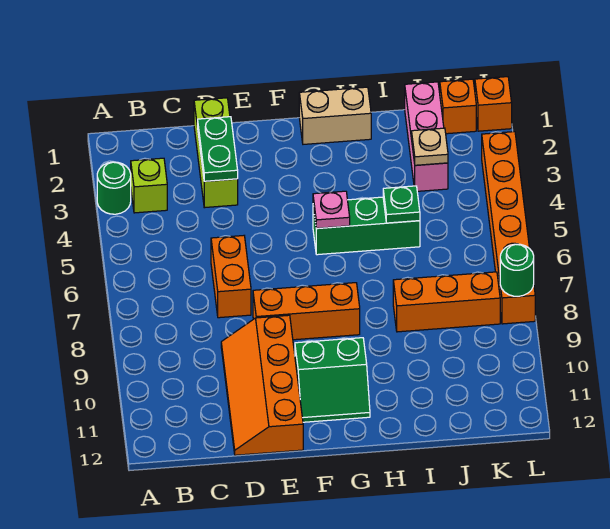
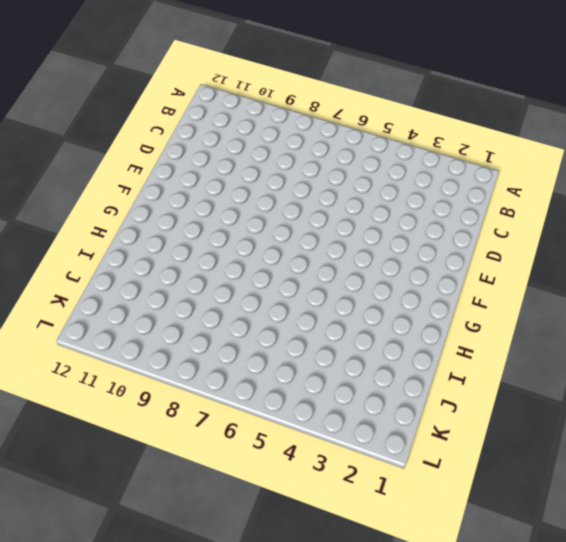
none -> green 1x1 round brick [97,162,131,214]
none -> lime 1x1 brick [131,158,167,213]
none -> lime 1x3 brick [194,98,238,208]

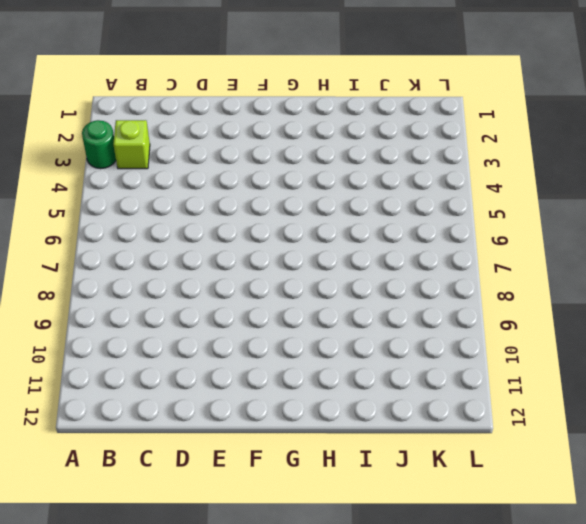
none -> lime 1x3 brick [194,98,238,208]
none -> orange 1x2 brick [211,236,251,318]
none -> orange 2x4 slope [221,315,303,455]

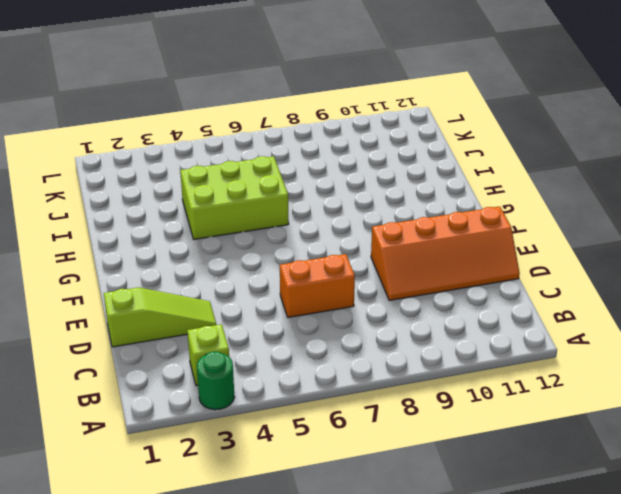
lime 1x3 slope [104,287,216,347] -> lime 1x3 brick [194,98,238,208]
lime 2x3 brick [180,156,289,239] -> green 1x3 brick [313,197,420,255]
none -> orange 1x3 brick [253,283,360,340]
none -> green 2x2 slope [295,338,370,422]
none -> tan 1x2 brick [299,87,371,144]

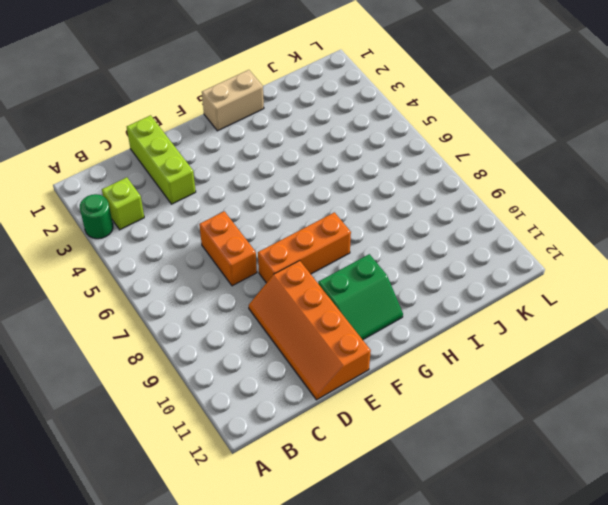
none -> green 1x3 brick [313,197,420,255]
none -> orange 1x3 brick [393,272,500,332]
none -> pink 1x3 brick [405,82,448,191]

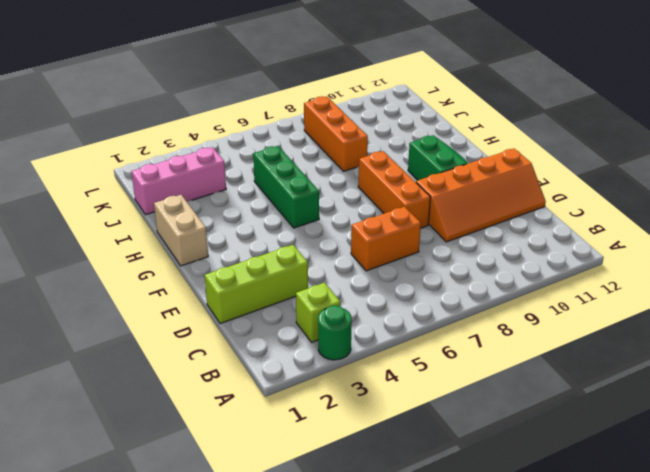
none -> orange 1x1 brick [440,79,476,134]
none -> orange 1x1 brick [475,77,512,131]
none -> orange 1x6 brick [482,132,535,324]

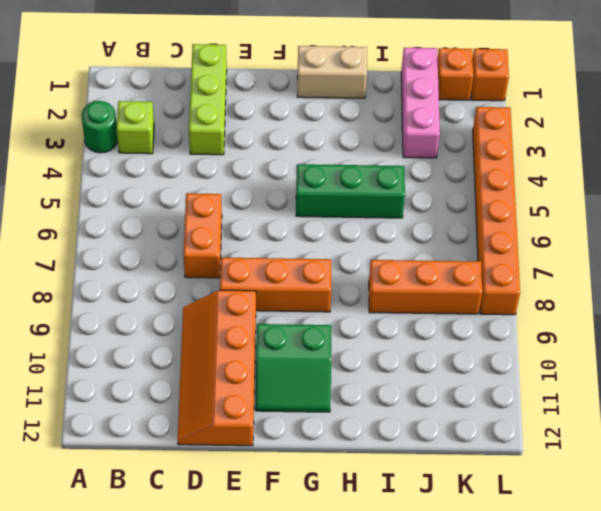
none -> green 1x2 plate [198,117,238,181]
none -> pink 1x1 plate [313,191,350,228]
none -> green 1x1 plate [383,186,420,223]

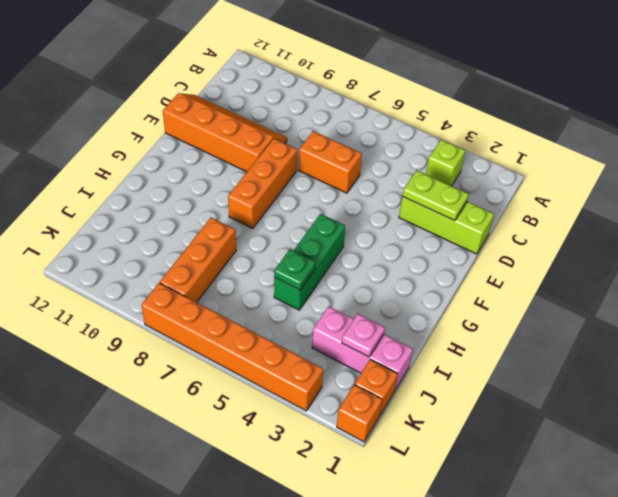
lime 1x2 plate [402,170,469,221] -> green 1x2 plate [198,117,238,181]
pink 1x1 plate [342,314,385,357] -> pink 1x1 plate moved to [313,191,350,228]
none -> green 1x1 round brick [97,162,131,214]
none -> green 2x2 slope [295,338,370,422]
none -> tan 1x2 brick [299,87,371,144]

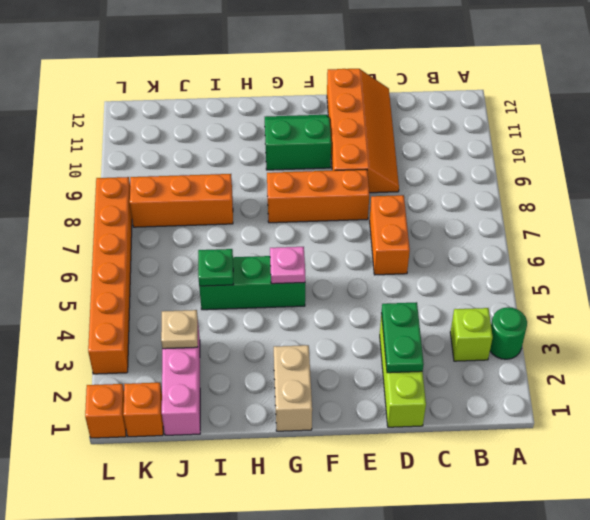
tan 1x2 brick [274,345,312,431] -> tan 1x2 brick turned to [299,87,371,144]
none -> green 1x1 round brick [500,244,534,296]

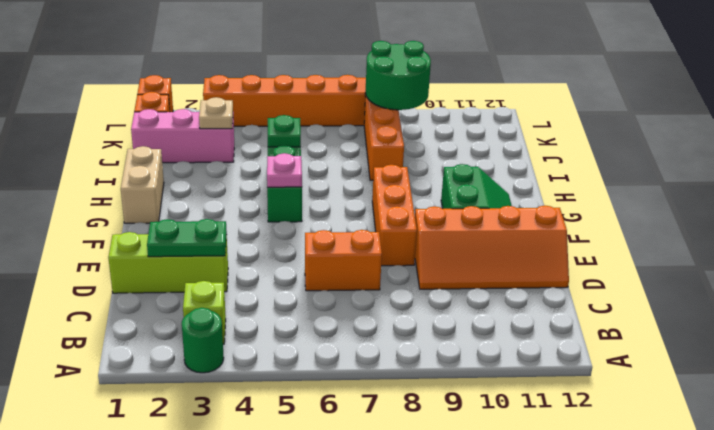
green 2x2 round brick [365,41,431,110] -> green 1x1 round brick [500,244,534,296]

